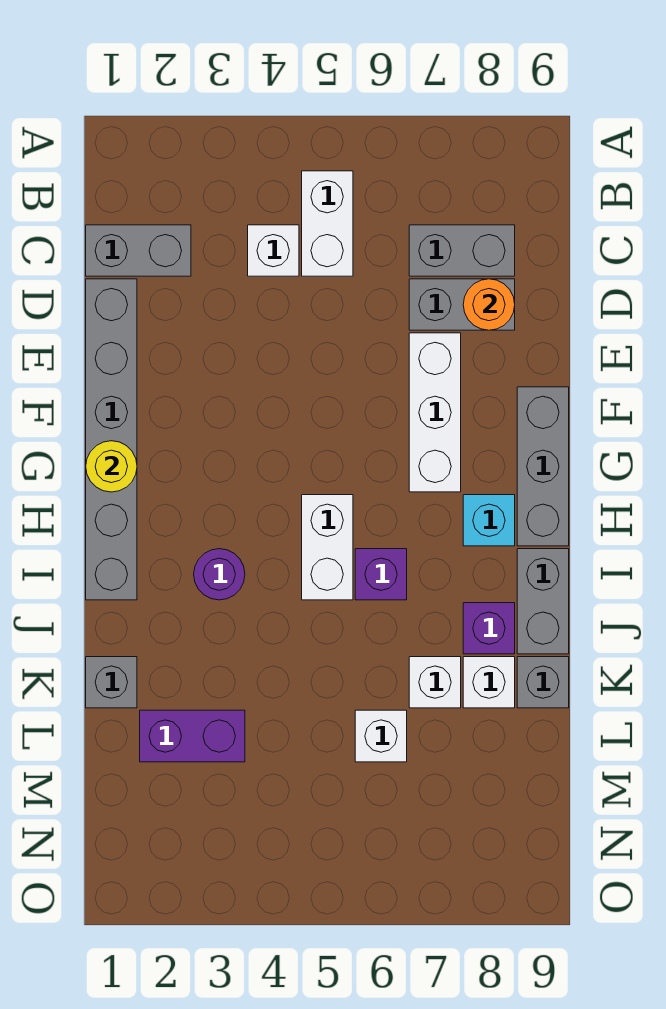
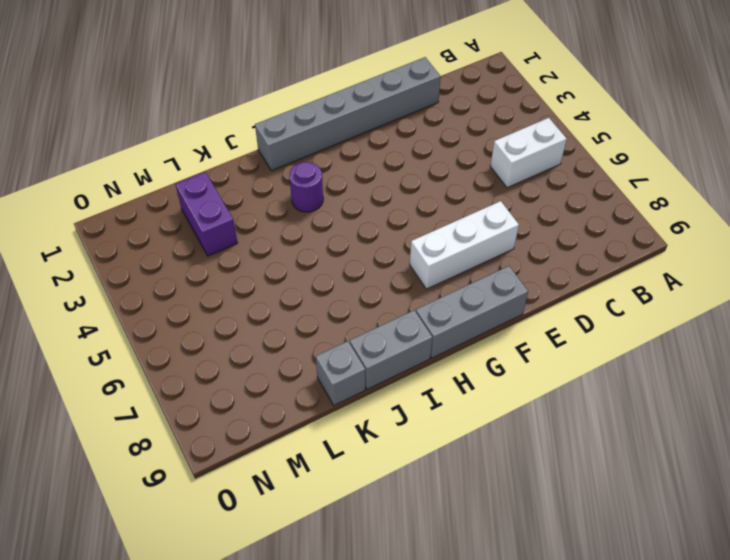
none -> grey 1x2 brick [86,225,191,276]
none -> white 1x1 brick [248,225,299,276]
none -> grey 1x2 brick [409,225,515,276]

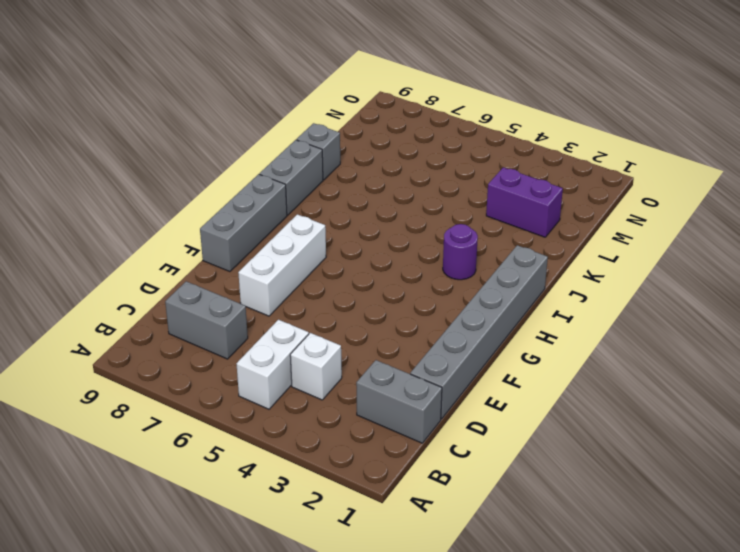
none -> grey 1x2 brick [409,279,515,330]
none -> white 1x2 brick [302,495,353,600]
none -> cyan 1x1 brick [463,495,515,546]

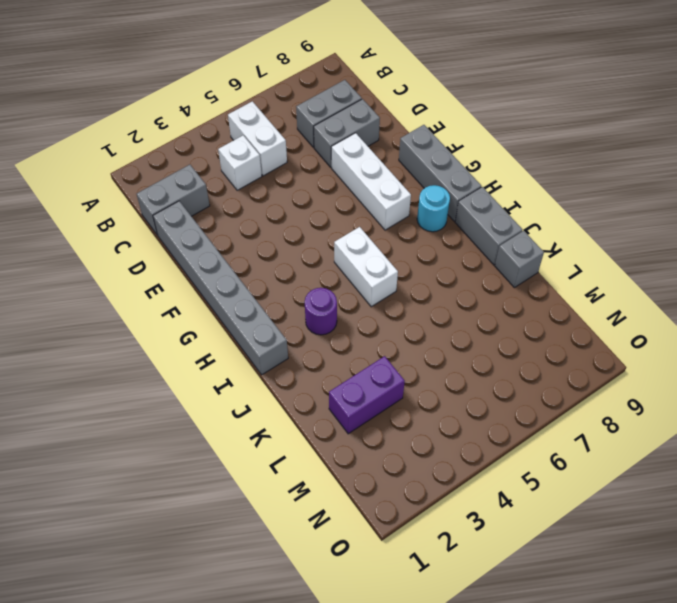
cyan 1x1 round brick [417,185,450,232] -> cyan 1x1 brick [463,495,515,546]
none -> purple 1x1 brick [355,549,407,600]
none -> purple 1x1 brick [463,603,515,654]
none -> grey 1x1 brick [86,657,137,708]

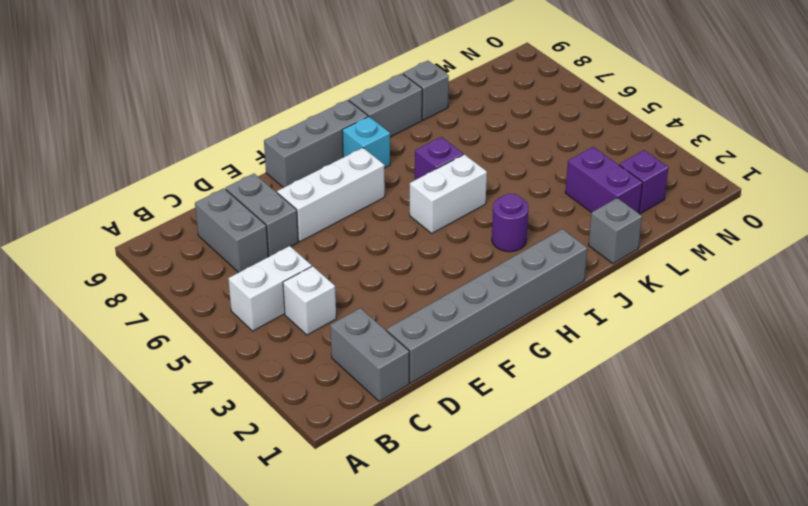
purple 1x1 brick [619,150,669,214] -> purple 1x1 brick moved to [463,603,515,654]
none -> white 1x1 brick [409,657,461,708]
none -> white 1x1 brick [463,657,515,708]
none -> white 1x1 brick [355,710,407,762]

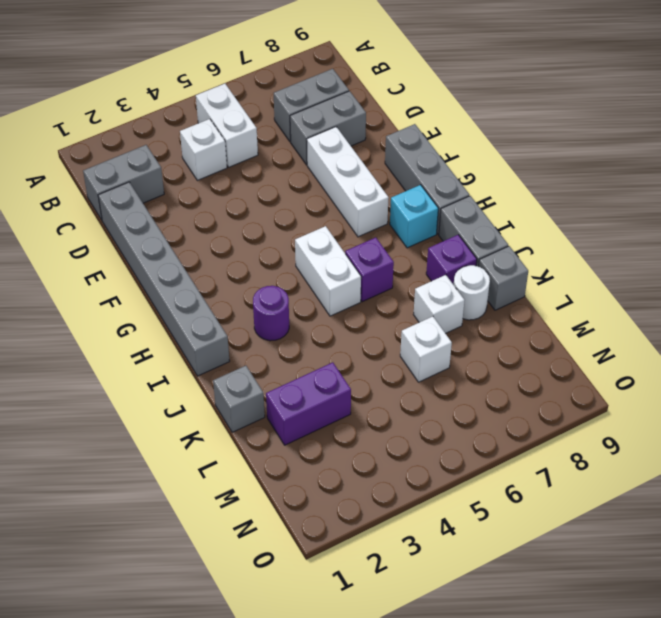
white 1x1 round brick [454,265,490,320] -> white 1x1 brick [463,657,515,708]
none -> orange 1x1 round brick [463,279,515,330]
none -> yellow 1x1 round brick [86,441,137,492]

